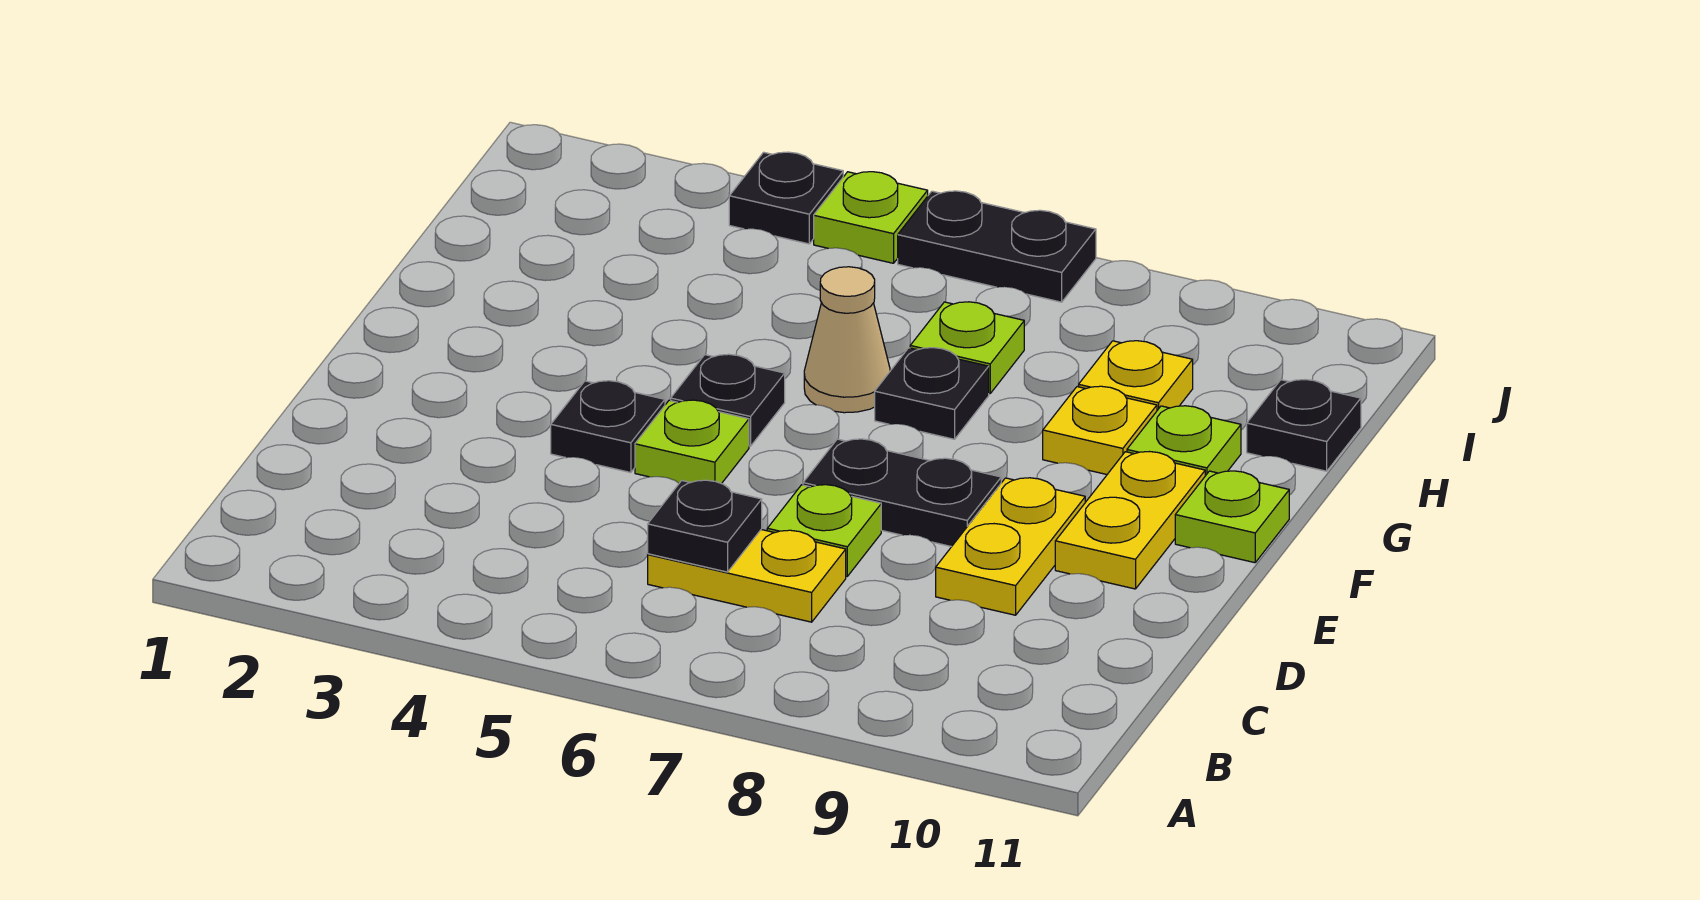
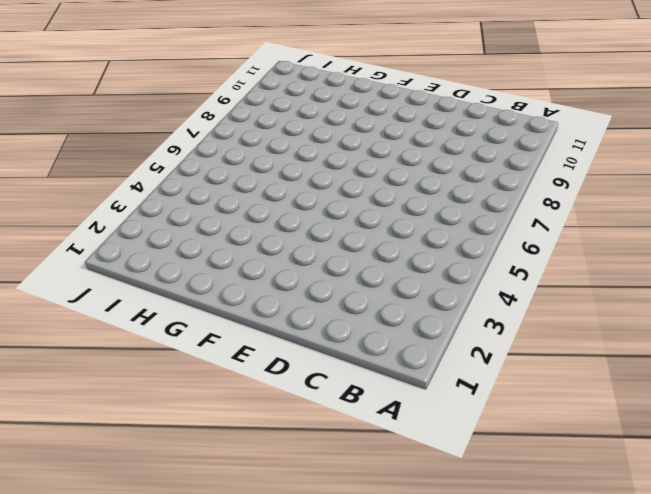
none -> yellow 1x2 plate [648,530,846,622]
none -> lime 1x1 plate [767,485,881,576]
none -> yellow 1x2 plate [936,478,1085,615]

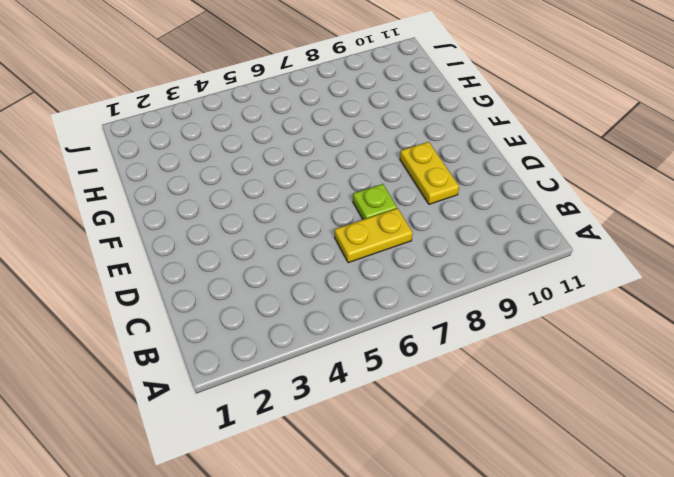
none -> black 1x1 plate [551,381,665,473]
none -> lime 1x1 plate [635,400,749,484]
none -> black 1x2 plate [803,439,1001,547]

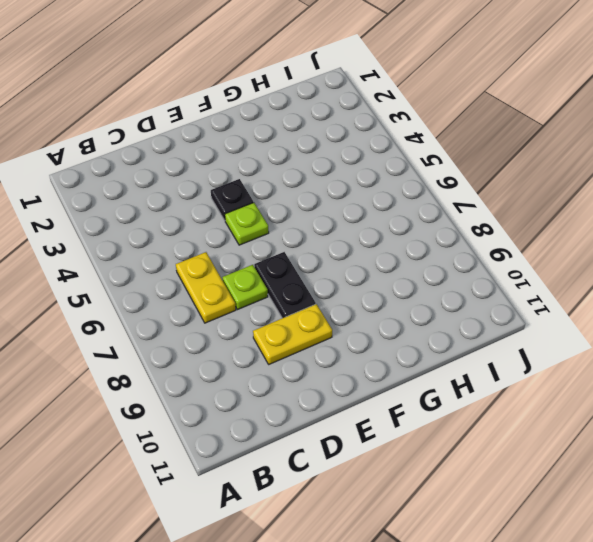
none -> yellow 1x2 plate [1055,452,1205,589]
none -> black 1x1 plate [671,354,785,446]
none -> lime 1x1 plate [1175,471,1289,563]

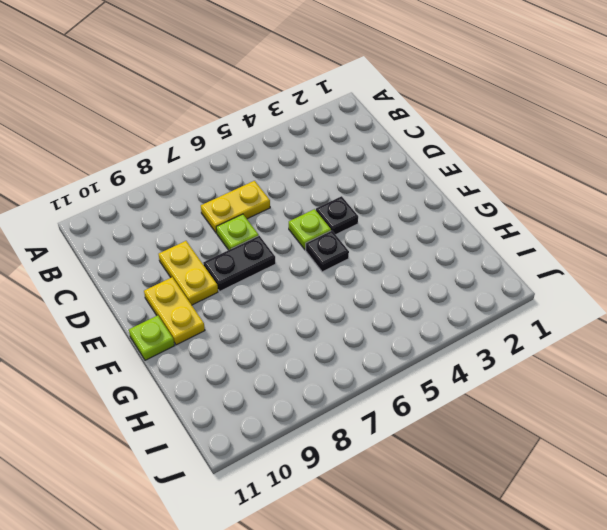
none -> tan 1x1 cone [804,267,890,413]
none -> black 1x1 plate [875,348,989,439]
none -> yellow 1x1 plate [1043,386,1157,474]

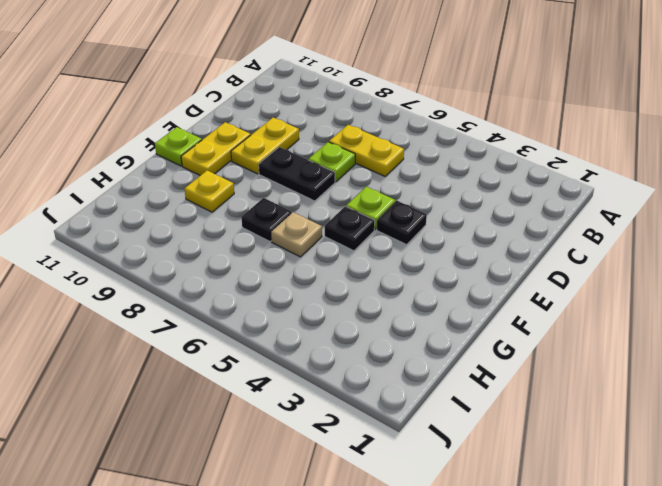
tan 1x1 plate [271,212,322,257] -> tan 1x1 cone [804,267,890,413]
none -> lime 1x1 plate [1127,406,1241,476]
none -> lime 1x1 plate [910,302,1024,394]
none -> yellow 1x1 plate [1079,341,1193,410]

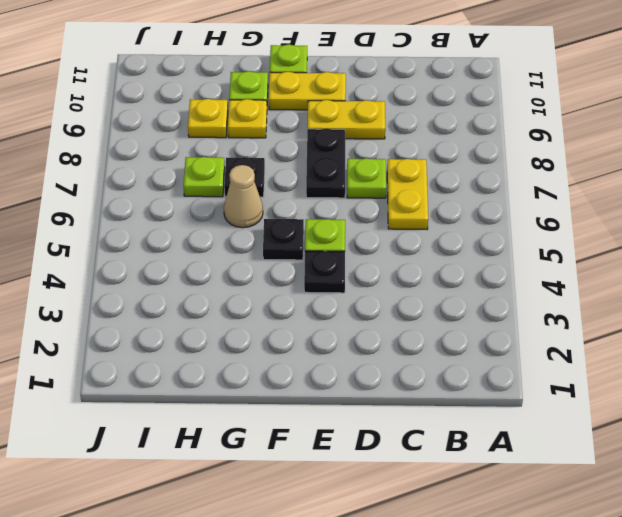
none -> black 1x1 plate [1247,380,1361,471]
none -> black 1x1 plate [729,152,843,244]
none -> lime 1x1 plate [814,172,928,263]

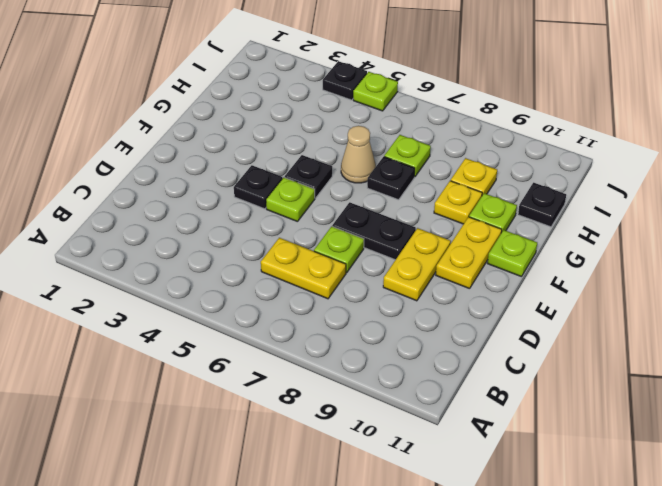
none -> black 1x2 plate [898,191,1096,302]
none -> black 1x1 plate [648,480,762,572]

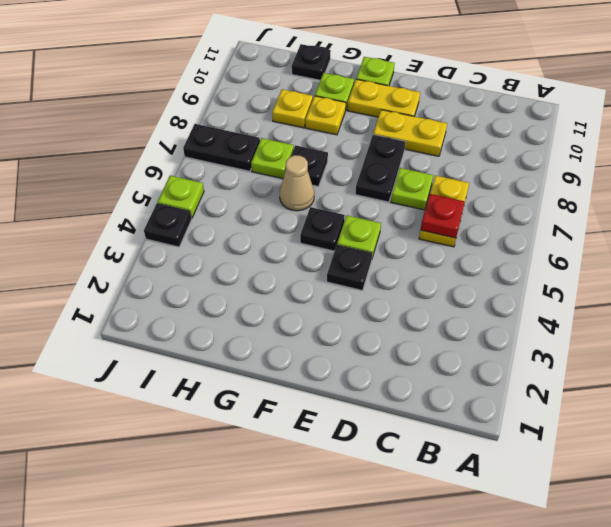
red 1x1 plate [421,194,465,238] -> black 1x1 plate [648,480,762,572]
black 1x2 plate [183,124,260,171] -> black 1x2 plate turned to [898,191,1096,302]

